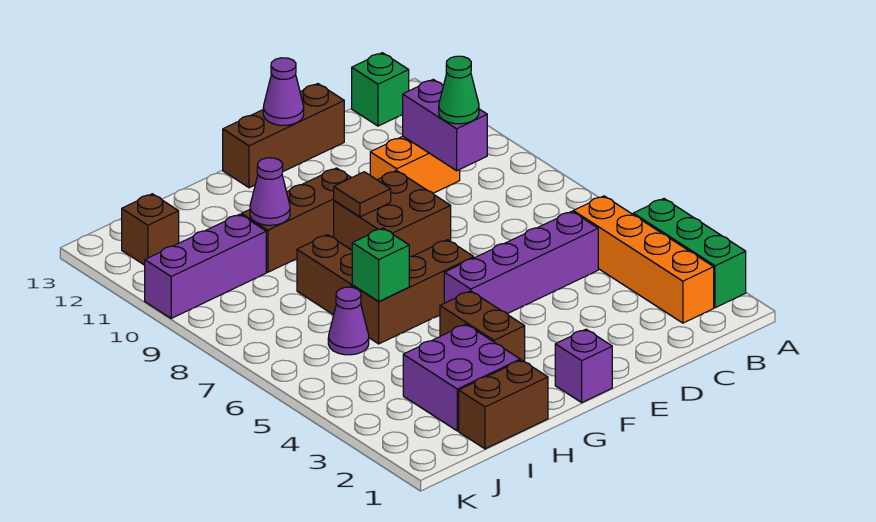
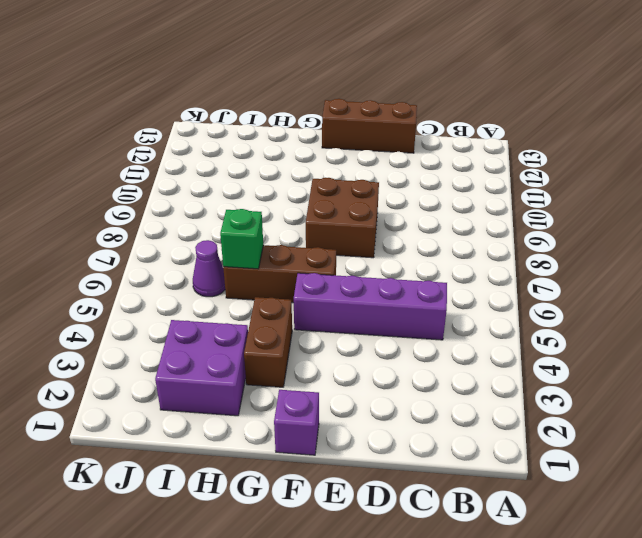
none -> green 1x3 brick [633,199,746,308]
none -> orange 1x4 brick [573,196,714,323]
none -> green 1x1 brick [352,53,409,126]

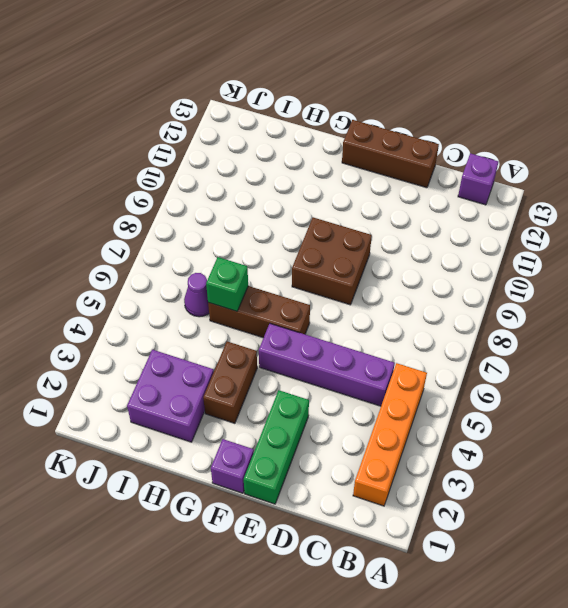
purple 1x1 brick [458,153,498,205] -> green 1x1 brick [352,53,409,126]
green 1x3 brick [244,390,309,504] -> green 1x3 brick moved to [633,199,746,308]
none -> orange 1x2 brick [370,136,460,193]
none -> brown 1x3 brick [241,168,351,272]
none -> brown 1x2 brick [459,360,548,449]

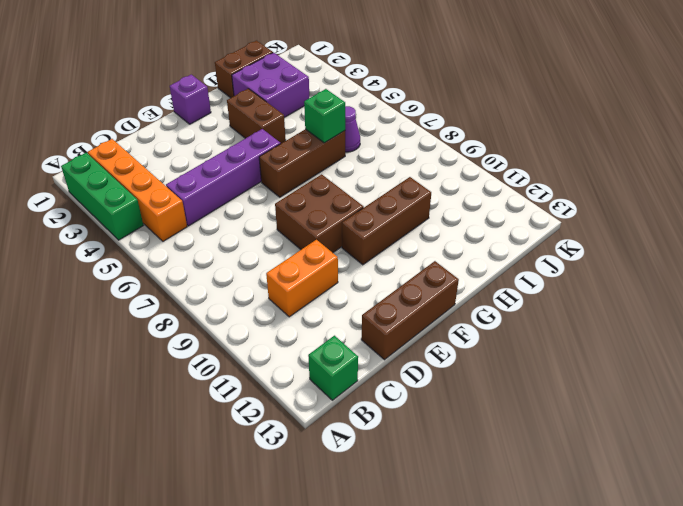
none -> brown 1x2 brick [297,235,352,315]
none -> purple 1x3 brick [145,214,266,318]
none -> brown 1x1 brick [122,194,179,265]

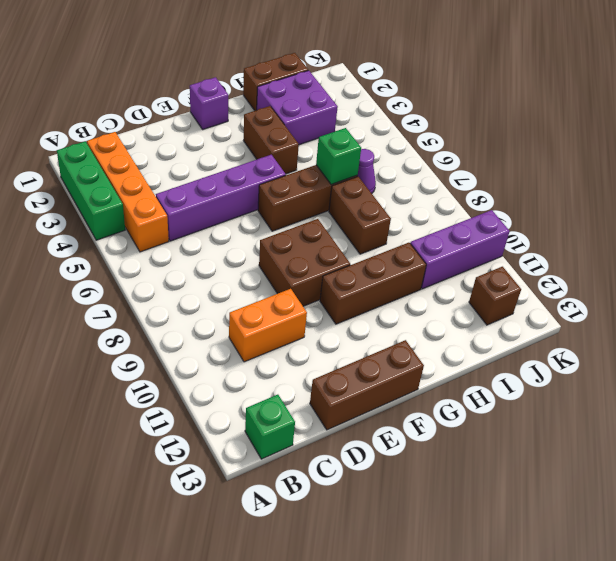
none -> purple 1x2 brick [403,79,487,171]
none -> purple 1x1 cone [263,58,304,125]
none -> brown 1x1 tile [334,172,391,217]

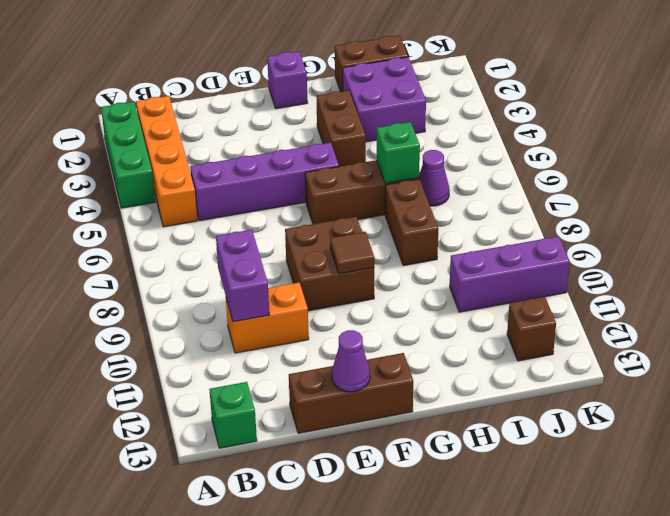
none -> brown 1x3 brick [241,168,351,272]
none -> purple 1x1 cone [250,158,290,225]
none -> green 1x1 cone [439,56,479,124]

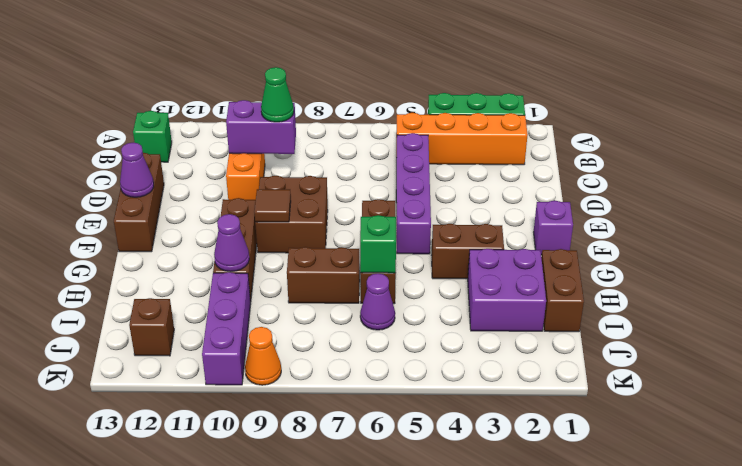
orange 1x1 cone [245,327,281,385] -> none

